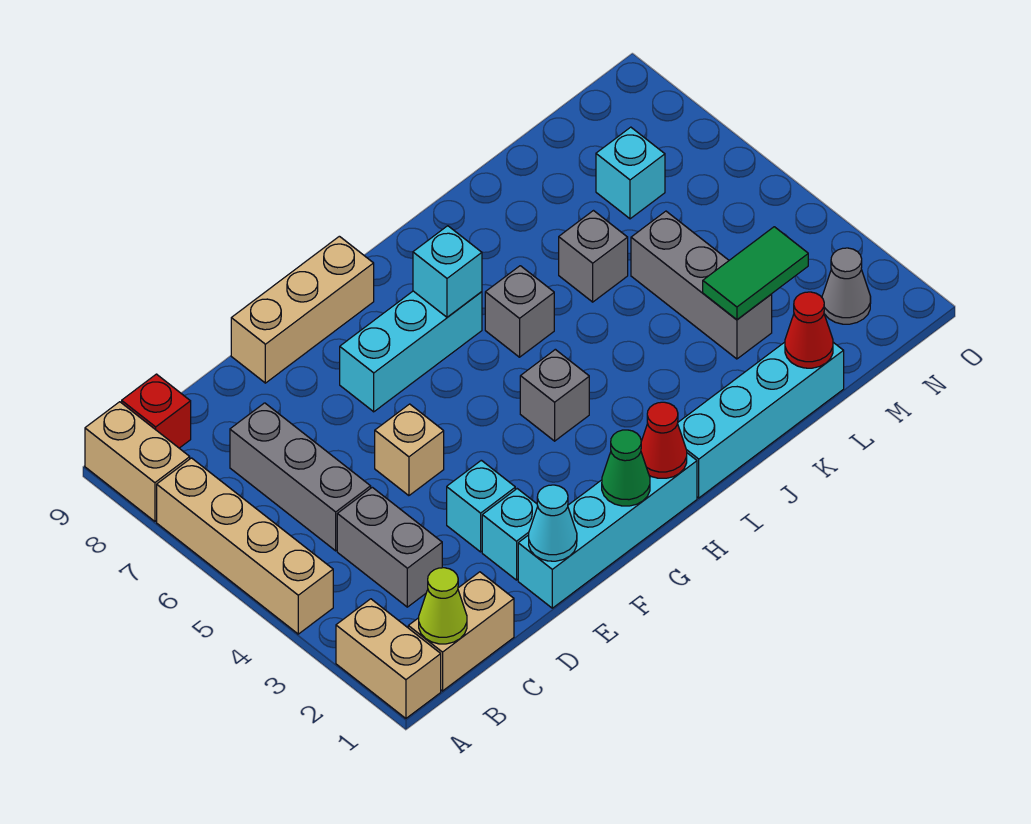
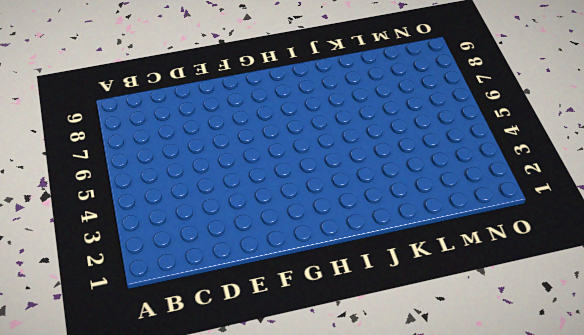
none -> tan 1x2 brick [336,599,441,718]
none -> tan 1x4 brick [157,458,333,634]
none -> tan 1x2 brick [85,402,190,521]

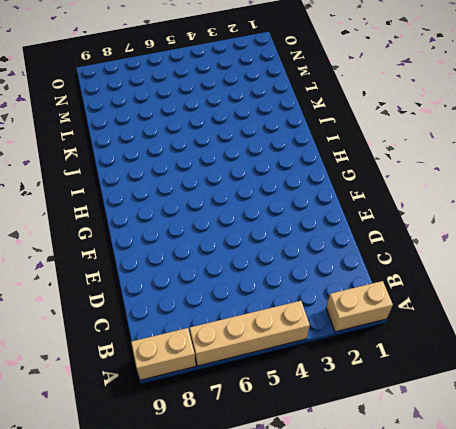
none -> tan 1x2 brick [408,572,514,691]
none -> red 1x1 brick [122,374,191,448]
none -> grey 1x2 brick [337,487,442,607]

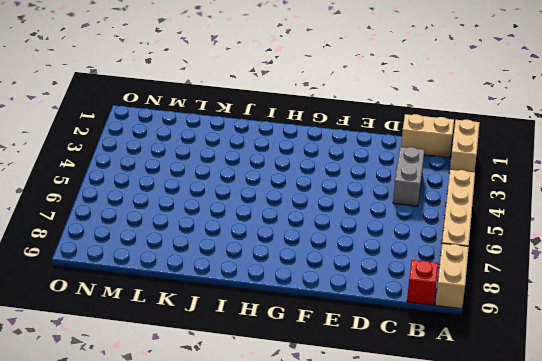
none -> grey 1x3 brick [230,403,371,551]
none -> cyan 1x4 brick [518,453,697,608]
none -> cyan 1x1 brick [482,489,538,580]

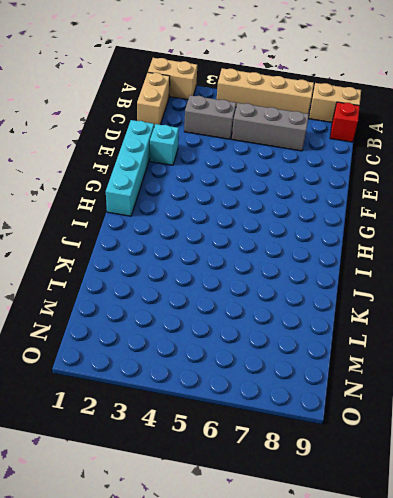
none -> cyan 1x1 brick [447,460,515,552]
none -> tan 1x1 brick [375,404,444,496]
none -> tan 1x3 brick [231,236,374,383]

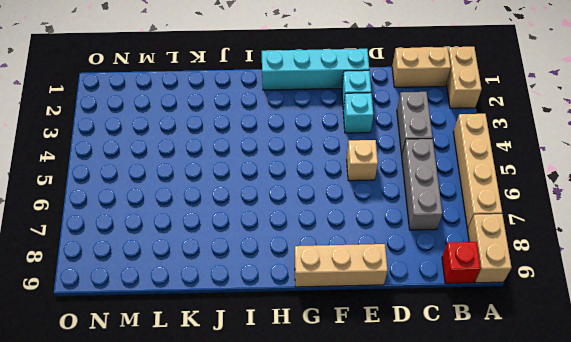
none -> cyan 1x3 brick [340,291,482,412]
none -> grey 1x1 brick [520,349,589,441]
none -> cyan 1x4 brick [678,342,844,498]

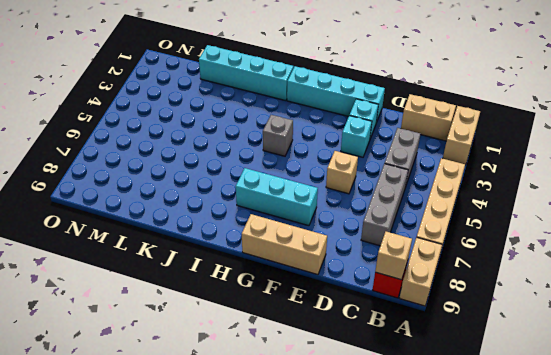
tan 1x1 brick [375,232,412,280] -> none
none -> grey 1x1 brick [485,266,554,357]
none -> grey 1x1 brick [559,211,628,302]
none -> grey 1x3 brick [631,211,772,359]

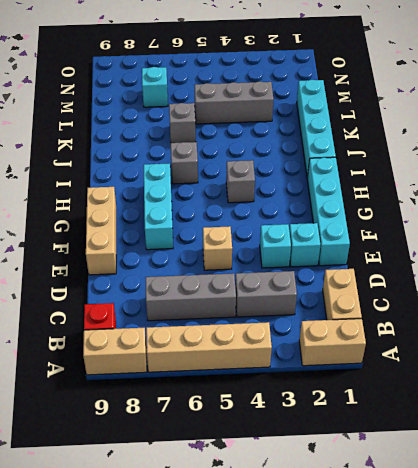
none -> grey 1x1 cone [822,248,871,324]
none -> lime 1x1 cone [419,568,467,644]
none -> cyan 1x1 cone [529,485,577,561]

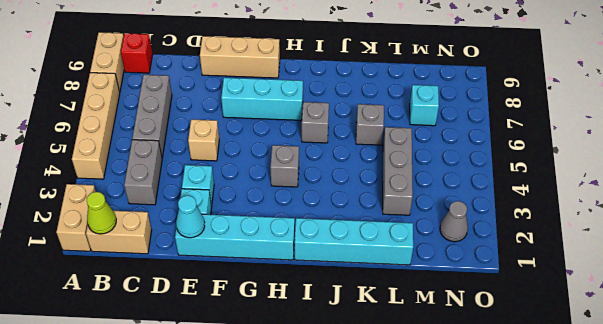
none -> green 1x1 cone [602,430,650,506]
none -> red 1x1 cone [641,402,687,478]
none -> cyan 1x1 brick [413,226,482,317]

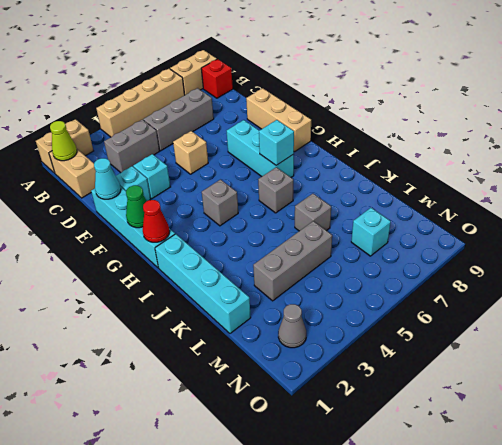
none -> red 1x1 cone [785,292,833,368]
none -> green 1x2 tile [703,227,808,320]

